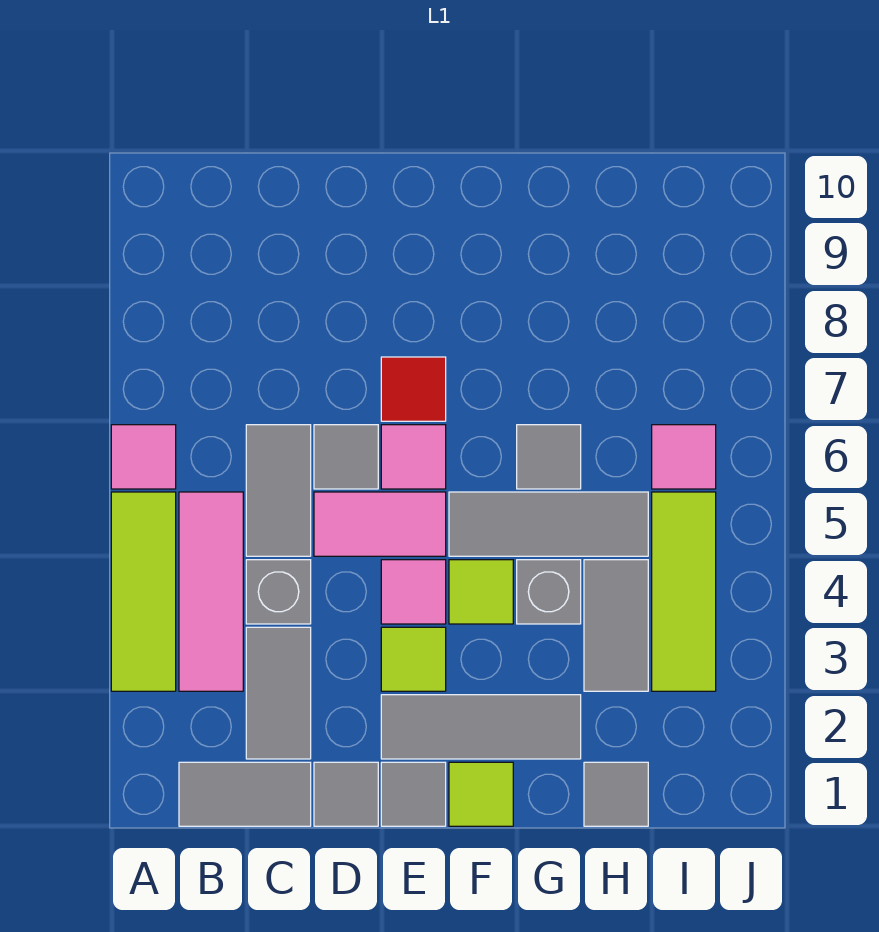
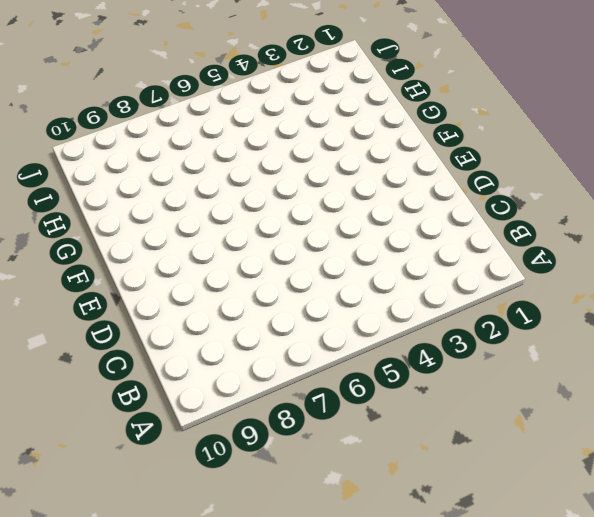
none -> lime 1x3 tile [111,492,176,691]
none -> pink 1x1 tile [111,425,176,489]
none -> grey 1x2 tile [179,762,311,826]

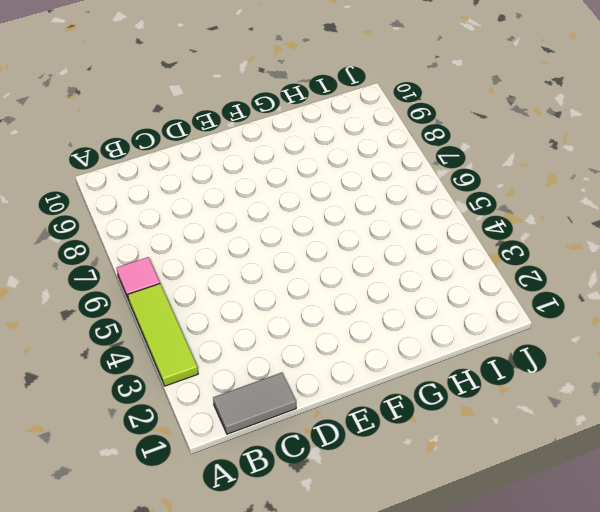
none -> pink 1x3 tile [179,492,243,691]
none -> grey 1x2 tile [246,627,311,759]
none -> grey 1x1 brick [246,560,311,624]

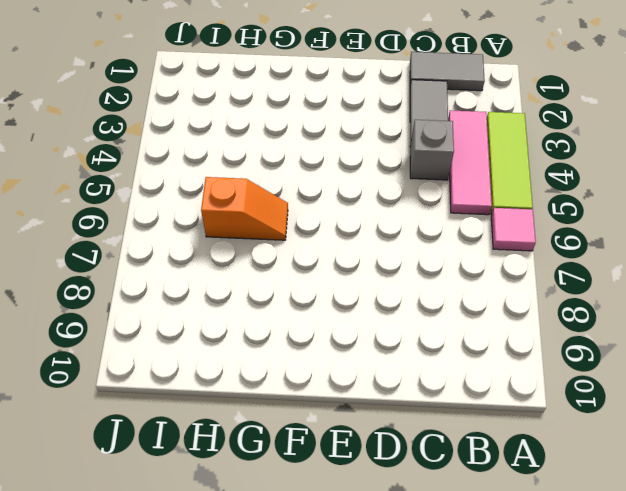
orange 1x2 slope [201,177,288,240] -> grey 1x1 tile [517,425,581,489]
none -> grey 1x2 tile [246,425,311,556]
none -> grey 1x1 tile [314,762,378,826]
none -> pink 1x2 tile [314,492,446,556]

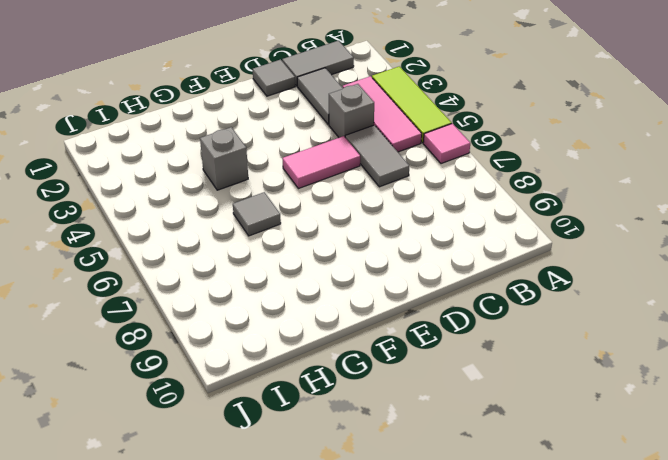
none -> grey 1x1 tile [314,425,378,489]
none -> grey 1x1 tile [381,762,446,826]
none -> grey 1x3 tile [381,695,581,759]

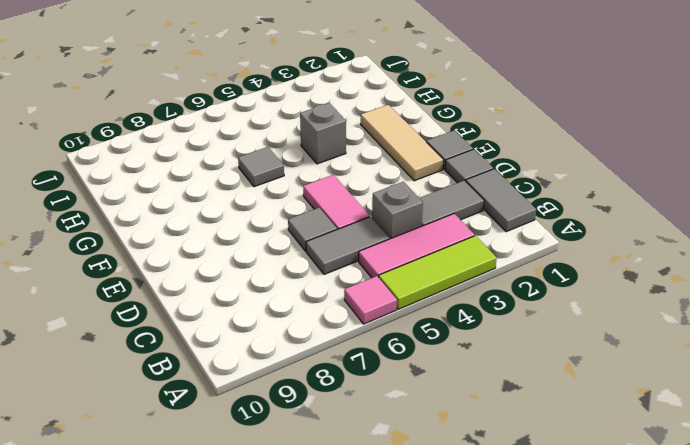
tan 1x3 tile [361,105,443,181] -> grey 1x3 tile [381,695,581,759]
none -> lime 1x1 tile [381,627,446,691]
none -> pink 1x1 tile [381,560,446,624]
none -> pink 1x1 tile [381,425,446,489]

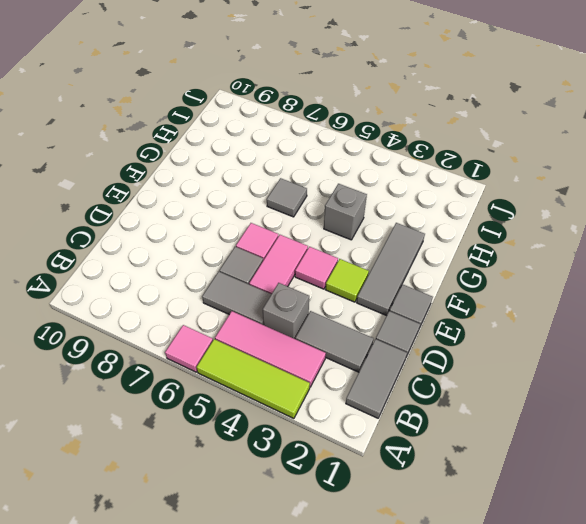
none -> red 1x1 tile [381,357,446,421]
none -> lime 1x1 tile [449,762,513,826]
none -> lime 1x1 tile [449,560,513,624]

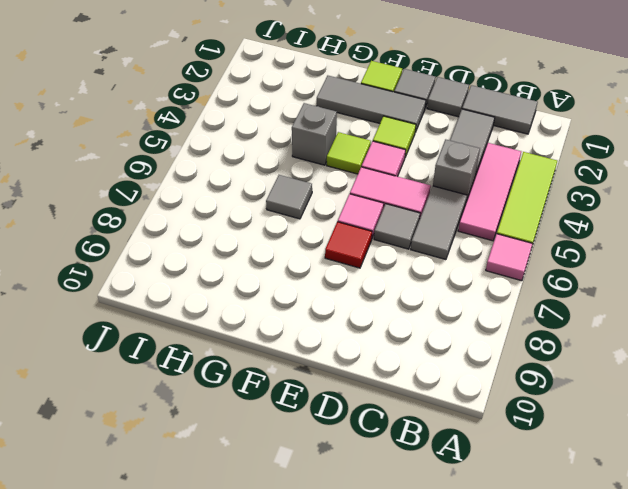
none -> grey 1x3 tile [449,492,648,556]
none -> grey 1x1 tile [584,762,648,826]
none -> grey 1x2 tile [584,560,648,691]

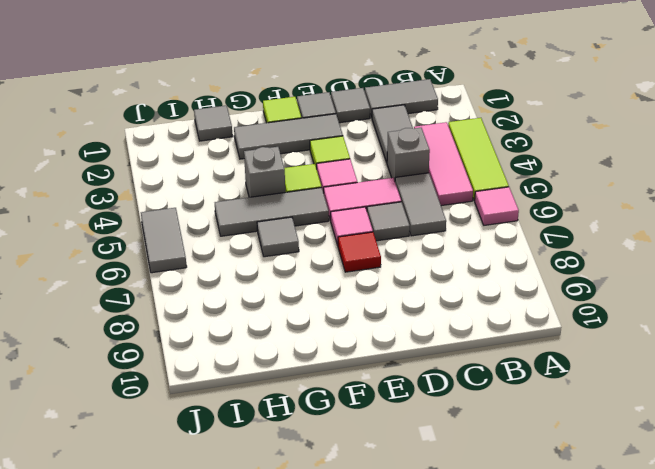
grey 1x2 tile [141,208,187,273] -> grey 1x2 tile moved to [584,560,648,691]
none -> lime 1x3 tile [652,492,716,691]
none -> pink 1x1 tile [652,425,716,489]

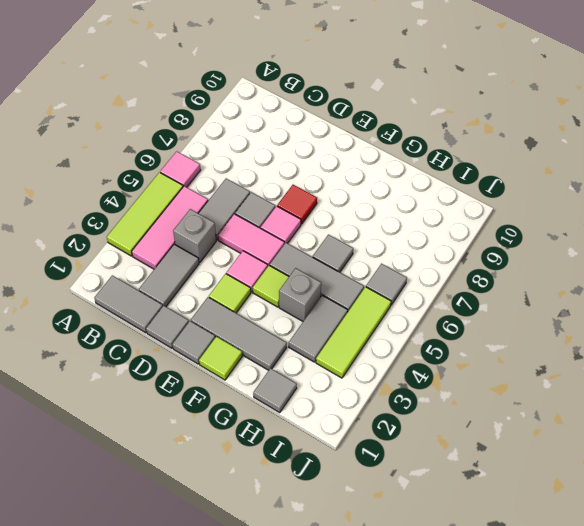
grey 1x1 tile [366,264,407,305] -> pink 1x1 tile [652,425,716,489]

